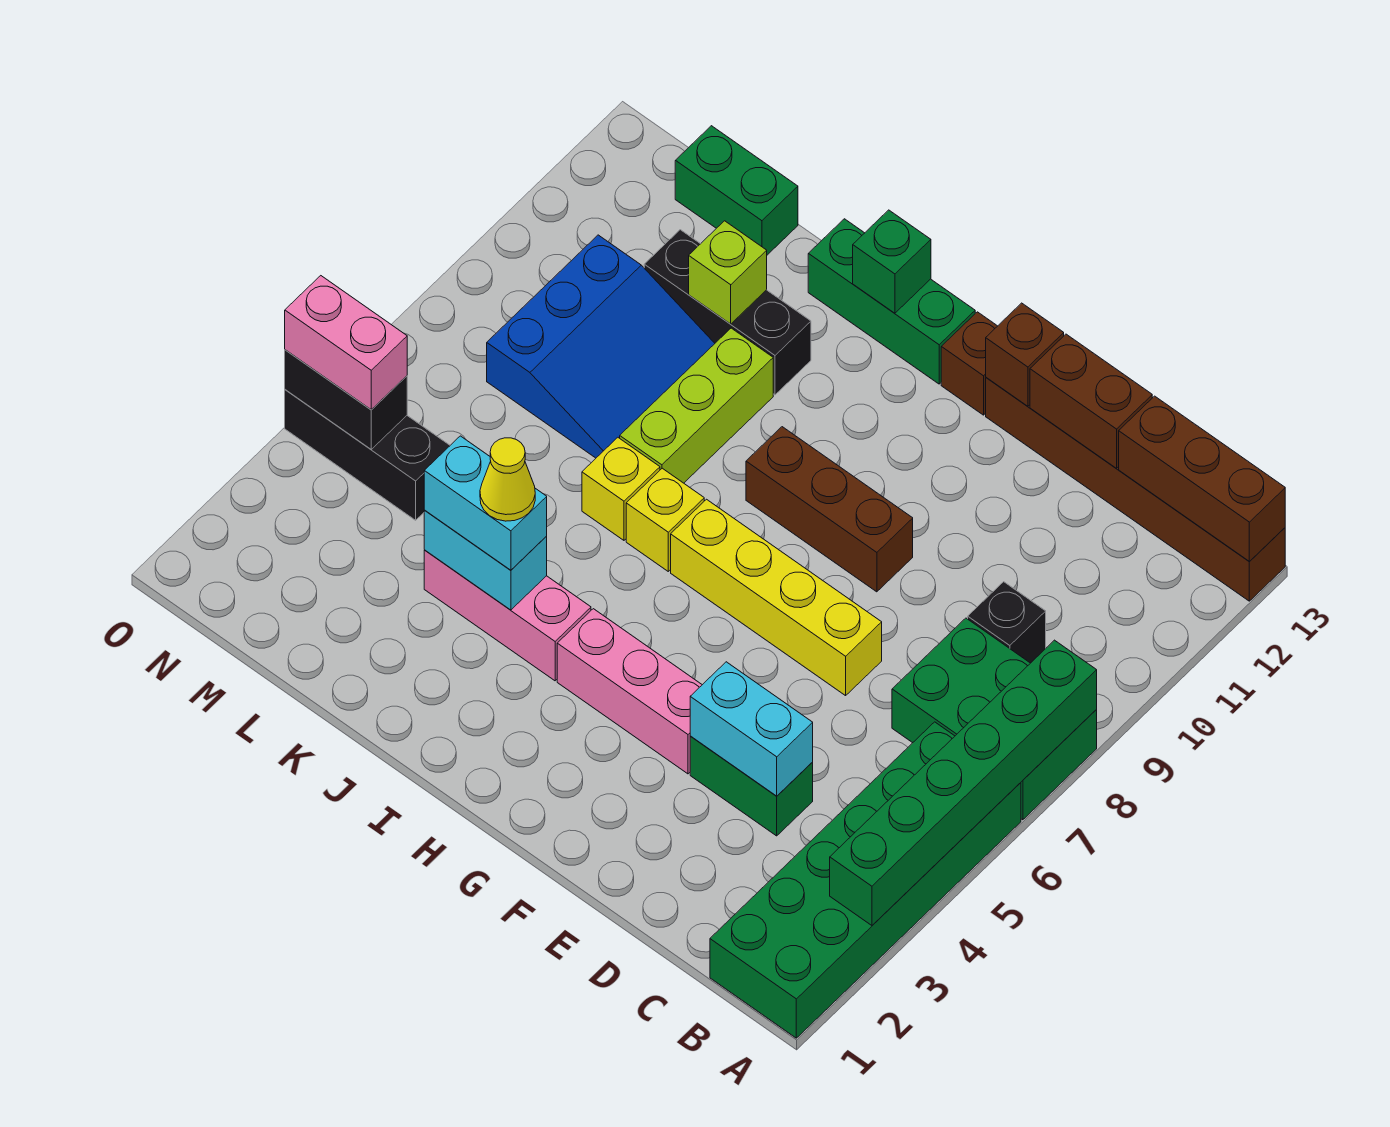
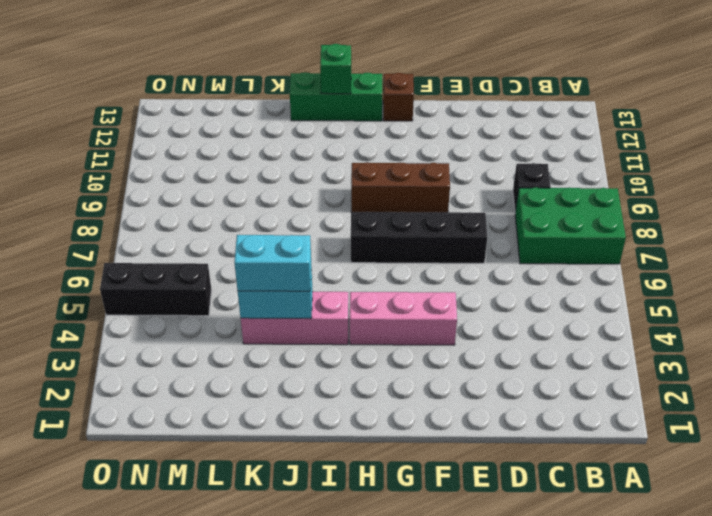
black 1x4 brick [351,212,487,263] -> yellow 1x4 brick [671,499,882,696]
none -> green 2x6 brick [710,722,1021,1038]
none -> brown 1x6 brick [986,378,1285,601]
none -> green 1x2 brick [690,736,813,836]
none -> yellow 1x1 brick [626,468,704,571]

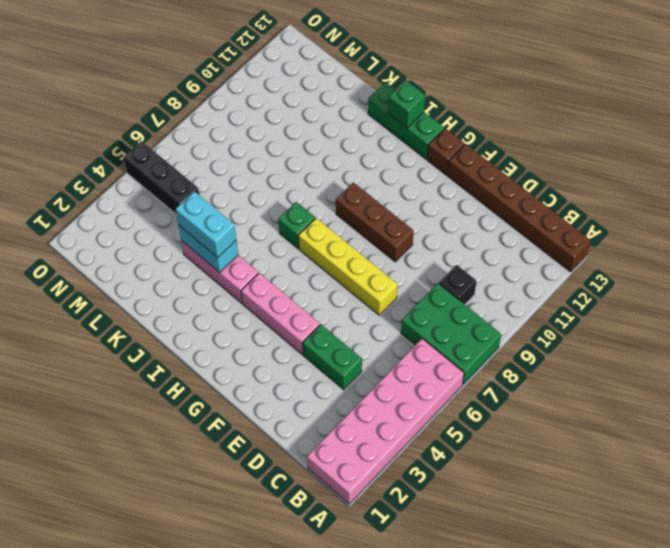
pink 2x6 brick [307,339,464,504] -> green 2x6 brick [710,722,1021,1038]
green 1x1 brick [278,202,315,249] -> yellow 1x1 brick [626,468,704,571]
none -> yellow 1x1 brick [582,438,660,540]
none -> lime 1x3 brick [620,328,773,483]
none -> black 1x3 brick [644,230,811,395]
none -> blue 3x3 slope [487,235,715,458]

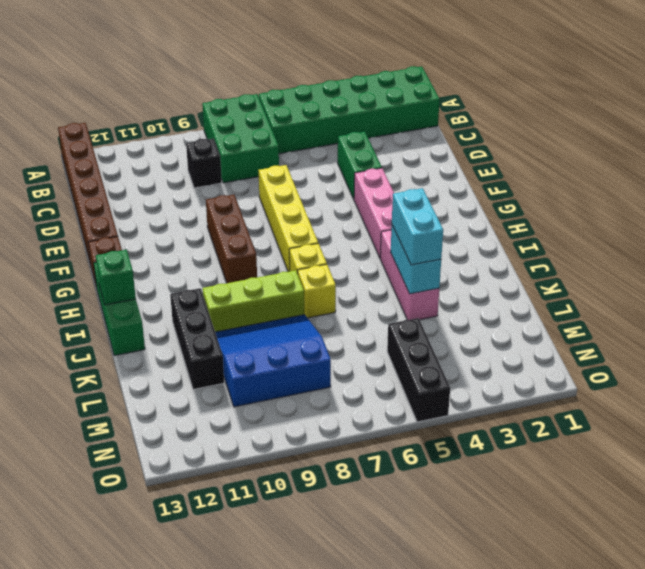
none -> green 1x2 brick [675,126,798,255]
none -> green 1x6 brick [830,640,1097,925]
none -> brown 1x3 brick [1119,396,1285,562]
none -> cyan 1x2 brick [690,662,813,796]

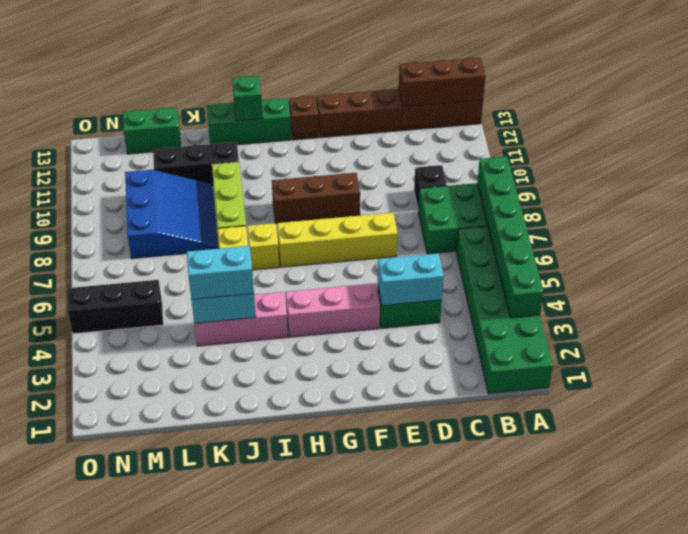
none -> brown 1x2 brick [1030,334,1152,468]
none -> brown 1x1 brick [986,303,1064,406]
none -> lime 1x1 brick [689,221,767,324]
none -> black 1x2 brick [285,350,407,449]

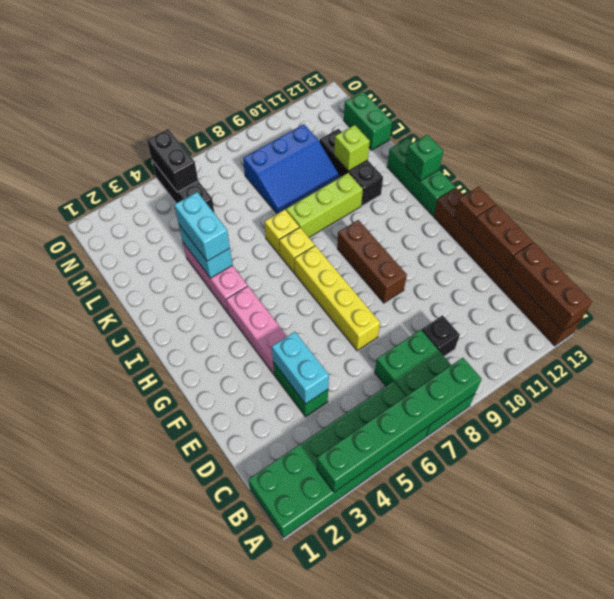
none -> pink 1x2 brick [285,276,407,410]
none -> yellow 1x1 cone [480,438,535,521]

